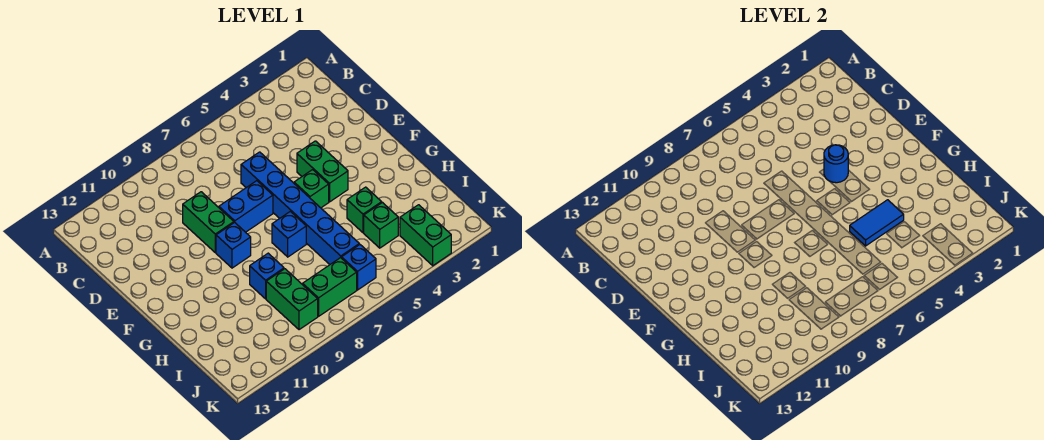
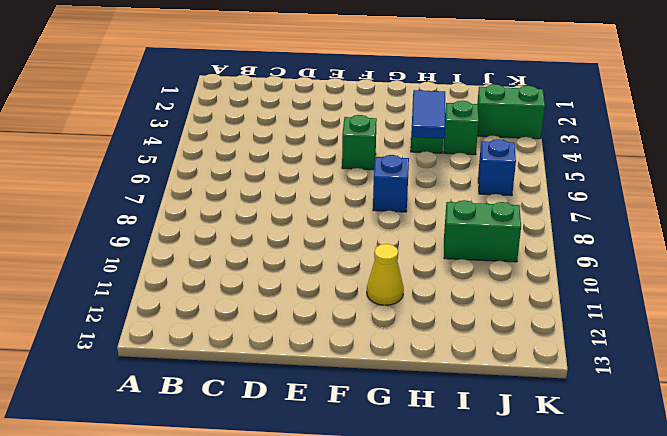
yellow 1x1 cone [367,244,404,305] -> none
none -> blue 1x6 brick [241,152,359,264]
none -> green 1x2 brick [183,192,234,253]
none -> green 1x2 brick [297,141,348,202]

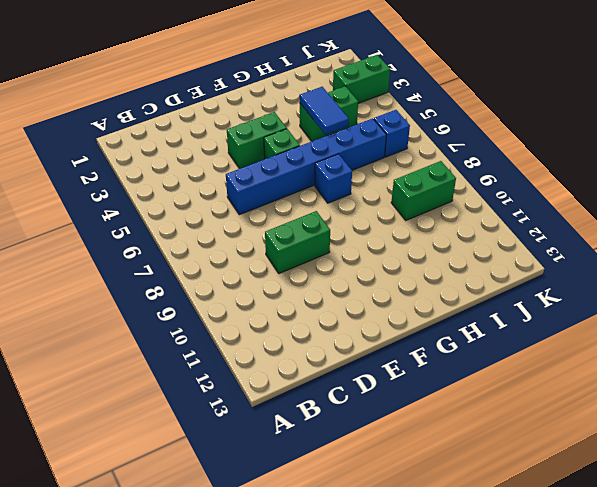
none -> blue 1x2 brick [219,181,273,232]
none -> blue 1x1 brick [216,222,251,268]
none -> blue 1x1 brick [250,253,284,299]

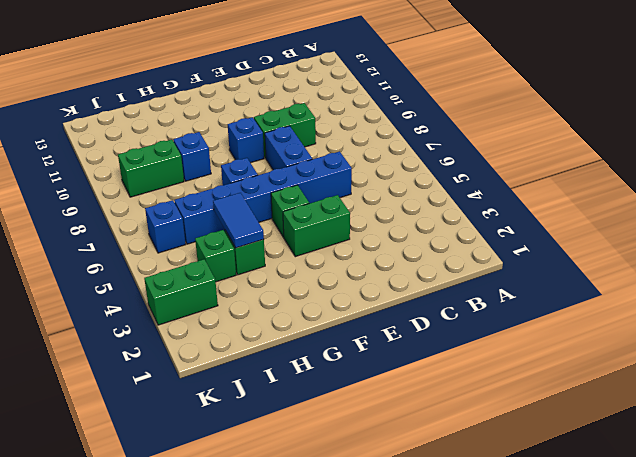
none -> green 1x2 brick [303,258,357,316]
none -> blue 1x1 round brick [824,145,848,183]

